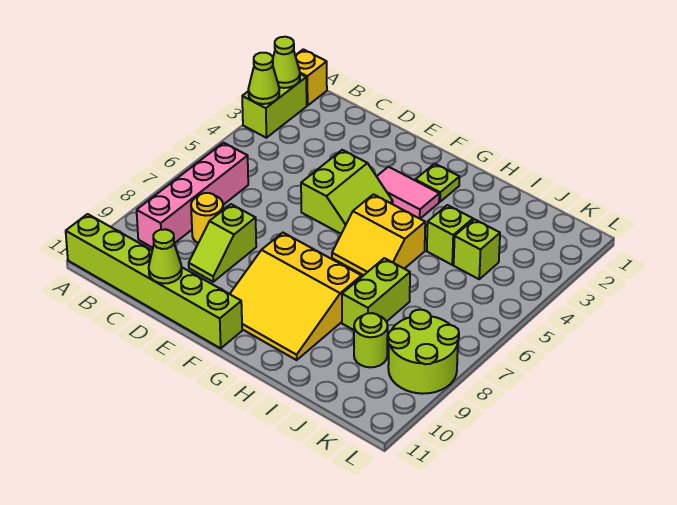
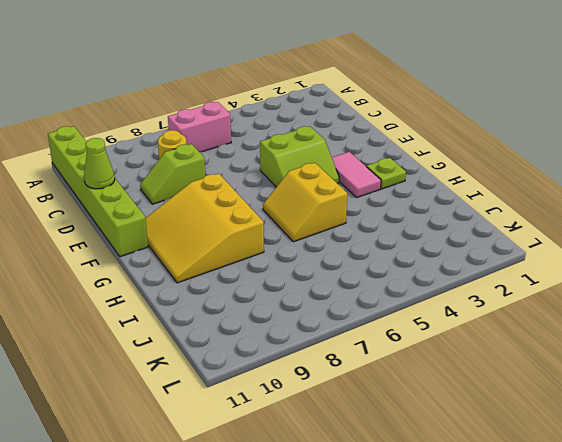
pink 1x2 brick [168,102,231,152] -> pink 1x4 brick [137,143,248,248]
none -> yellow 1x1 brick [295,49,327,106]
none -> lime 1x2 brick [242,74,307,138]
none -> lime 1x1 brick [427,205,473,265]

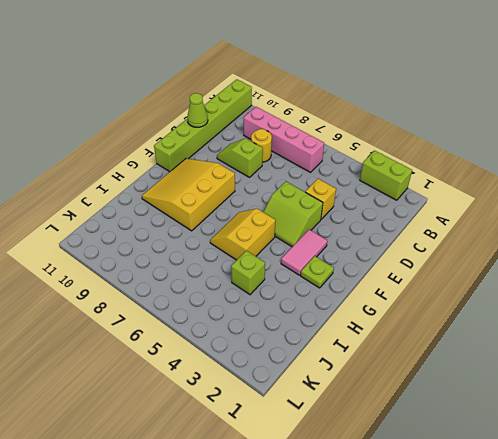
yellow 1x1 brick [305,179,336,219] -> yellow 1x1 brick moved to [295,49,327,106]
none -> lime 1x2 brick [342,258,410,330]
none -> lime 1x1 brick [454,219,500,279]
none -> lime 1x1 round brick [354,313,388,367]

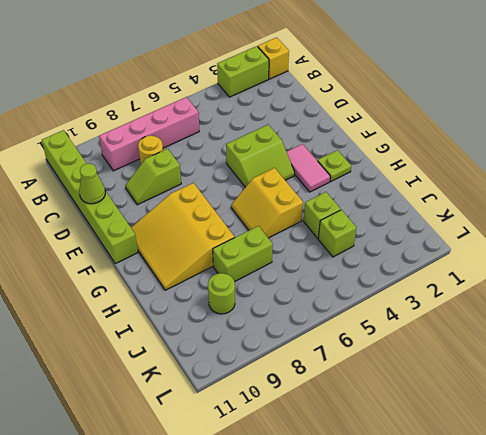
none -> lime 2x2 round brick [388,310,459,394]
none -> lime 1x1 cone [273,37,300,88]
none -> lime 1x1 cone [248,53,279,104]

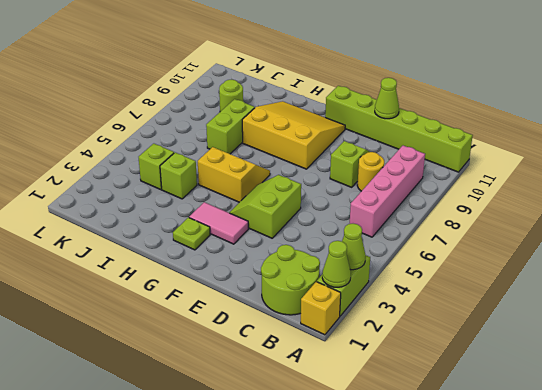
lime 2x2 round brick [261,245,320,315] -> lime 2x2 round brick moved to [388,310,459,394]

